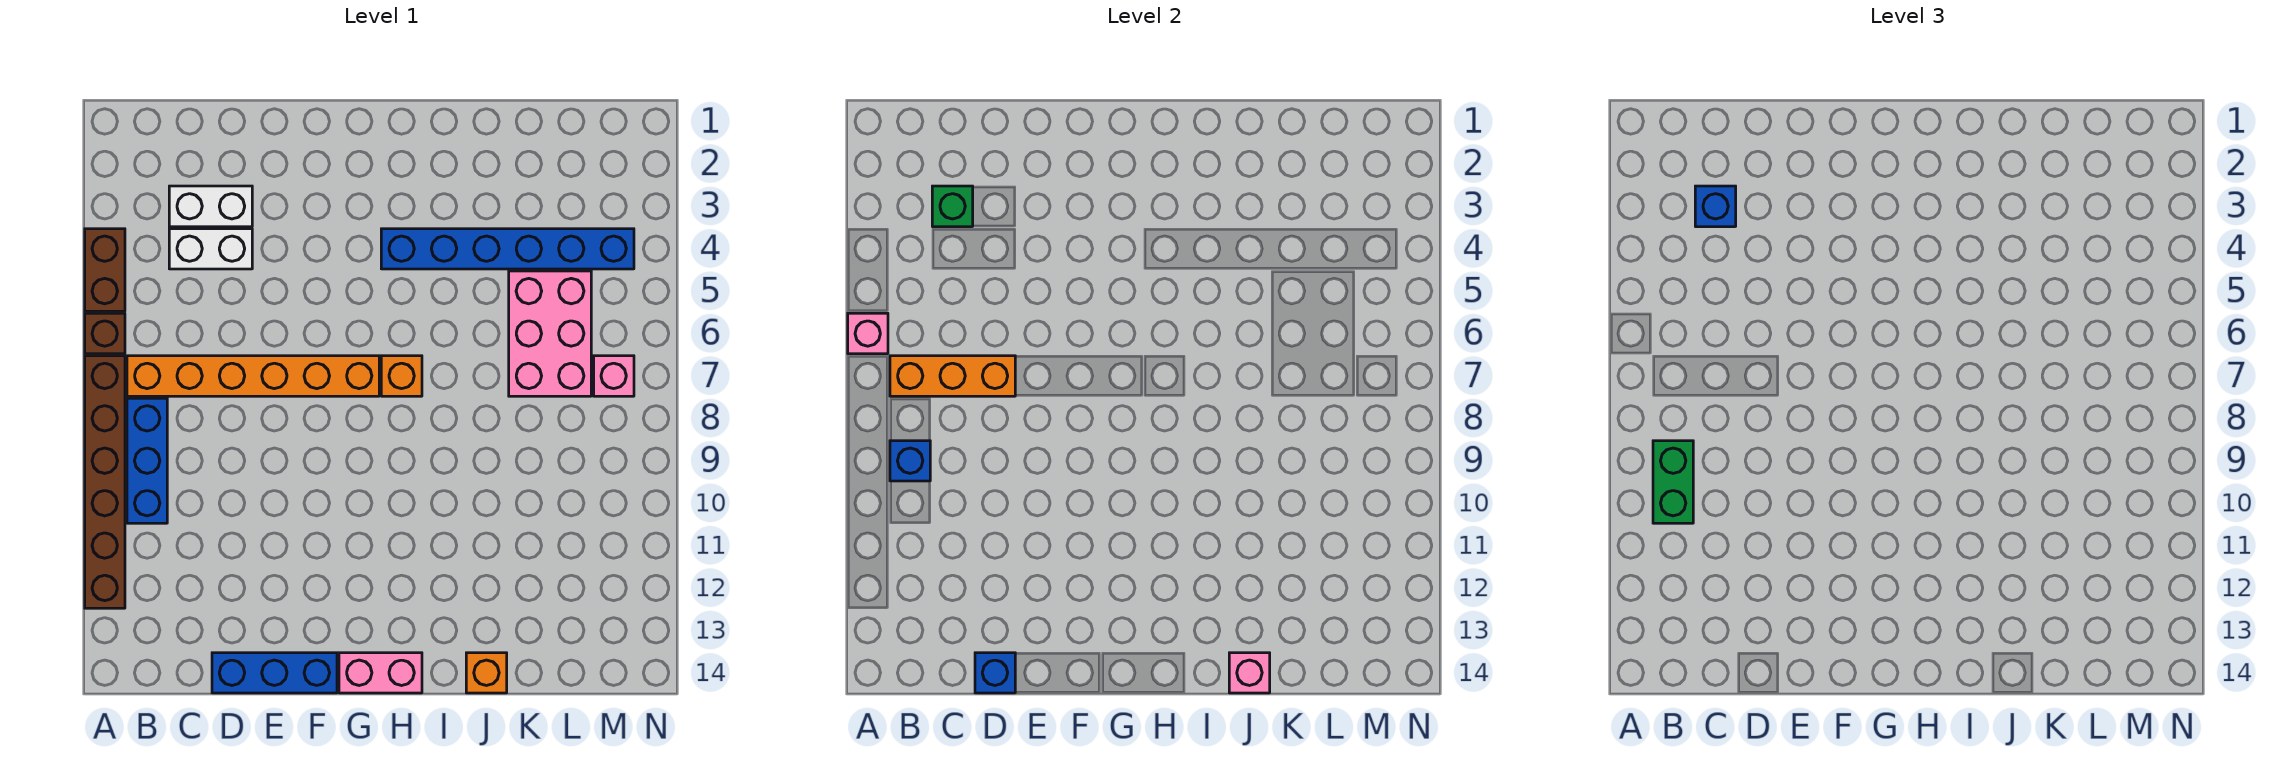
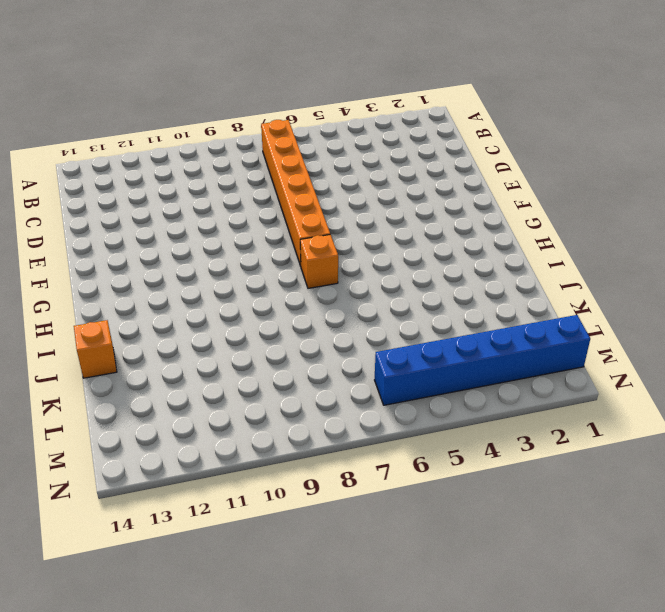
blue 1x6 brick [375,315,590,405] -> blue 1x6 brick turned to [381,229,634,269]
none -> brown 1x2 brick [85,229,125,311]
none -> brown 1x1 brick [85,313,125,354]
none -> brown 1x6 brick [85,356,125,608]

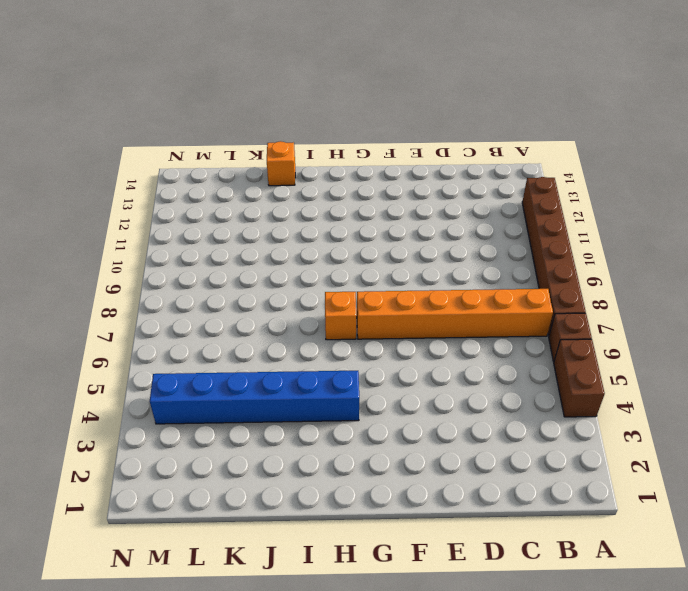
none -> blue 1x3 brick [127,398,167,523]
none -> white 1x2 brick [169,186,252,227]
none -> white 1x2 brick [169,229,252,269]

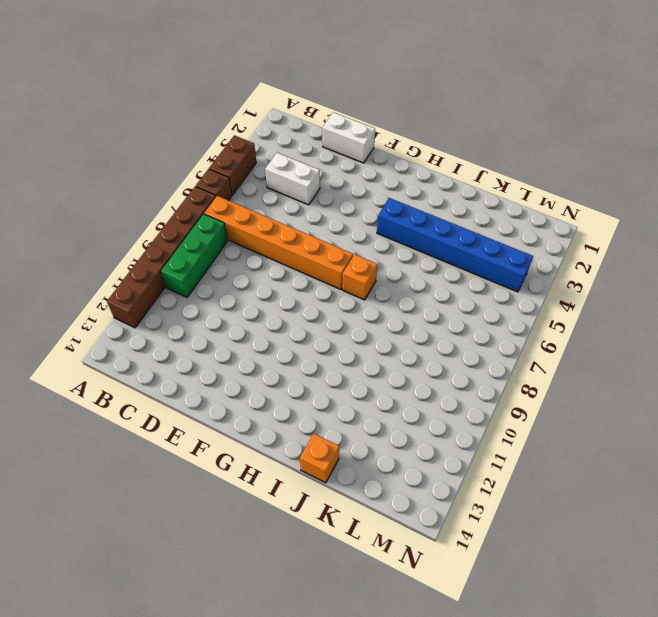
green 1x3 brick [161,214,228,297] -> blue 1x3 brick [127,398,167,523]
white 1x2 brick [322,112,375,163] -> white 1x2 brick moved to [169,186,252,227]
none -> blue 1x3 brick [212,653,337,693]
none -> pink 1x2 brick [339,653,422,693]
none -> pink 2x3 brick [509,271,591,396]

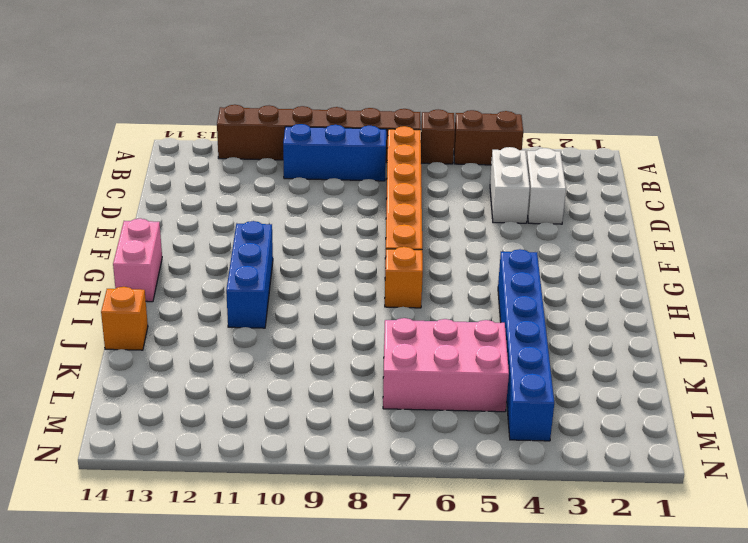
blue 1x3 brick [226,221,273,328] -> blue 1x3 brick moved to [212,653,337,693]
none -> pink 1x1 brick [594,356,634,396]
none -> pink 1x1 brick [848,313,888,354]
none -> orange 1x3 brick [890,356,1015,396]

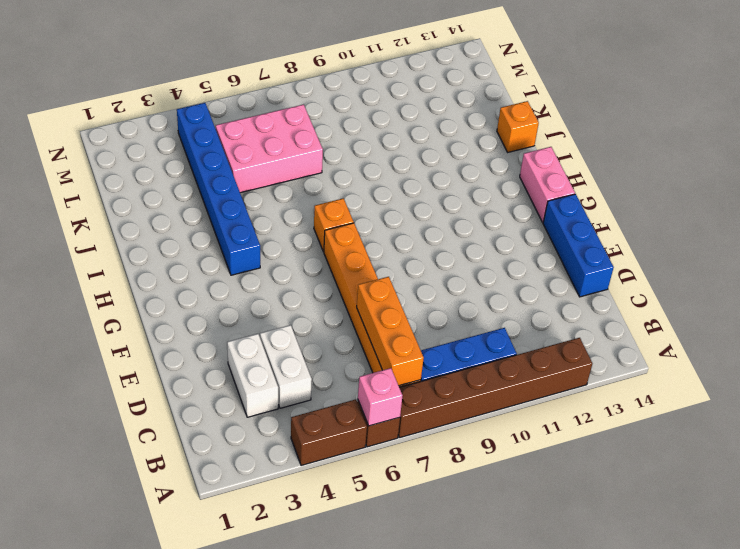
none -> pink 1x1 brick [594,356,634,396]
none -> blue 1x1 brick [890,441,930,481]
none -> green 1x1 brick [932,186,973,227]

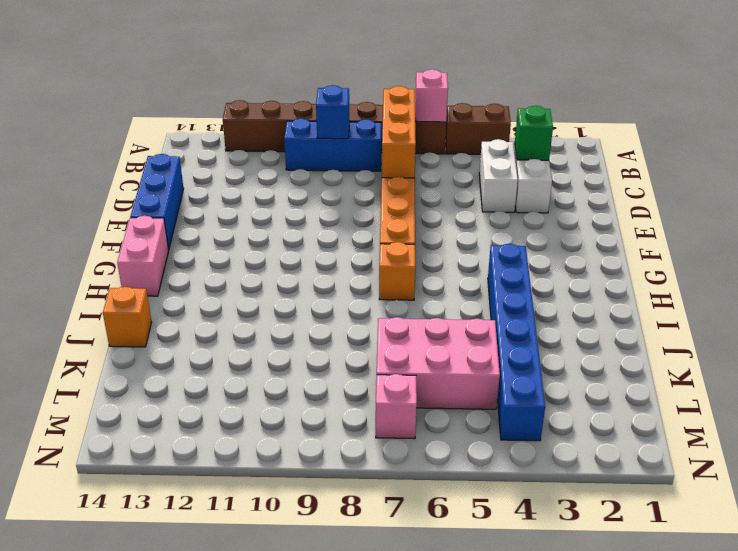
none -> blue 1x1 brick [975,653,1015,693]
none -> pink 1x1 brick [1229,653,1270,693]
none -> green 1x2 brick [1653,441,1693,523]

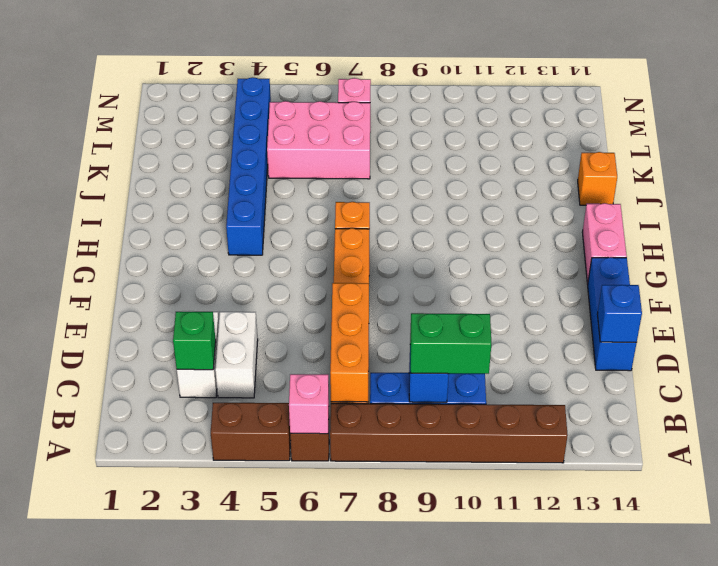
none -> pink 1x1 brick [1229,653,1270,693]
none -> blue 1x1 brick [1695,186,1736,227]

